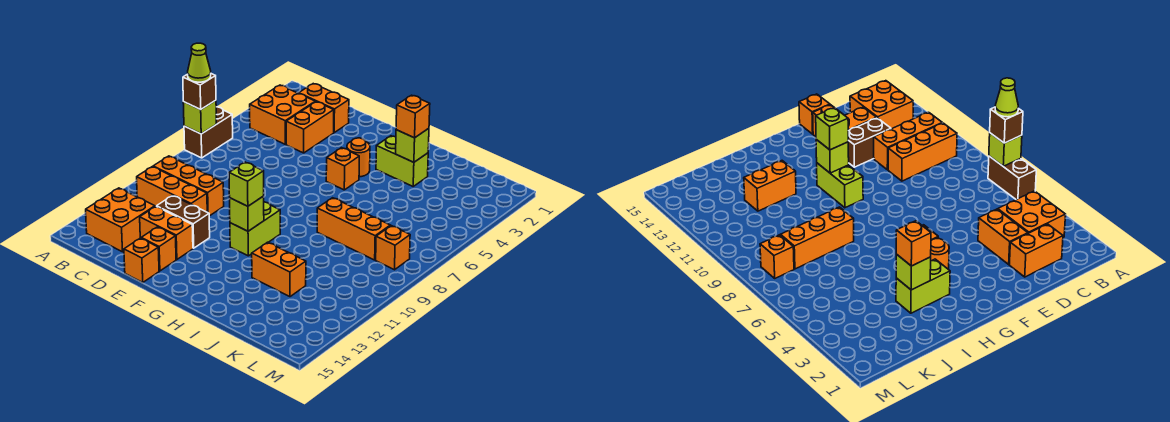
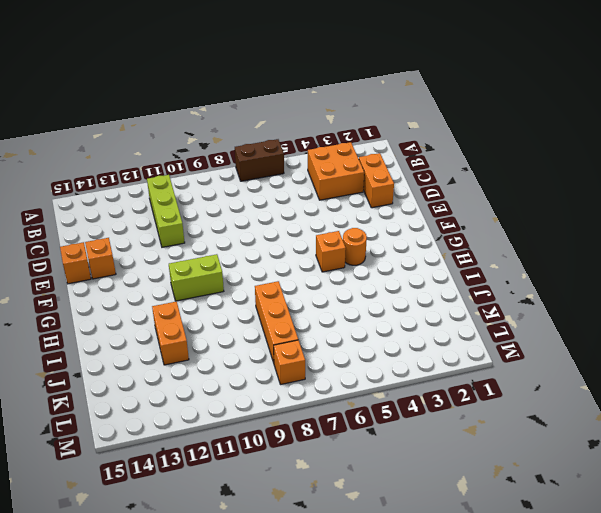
lime 1x3 brick [147,175,185,247] -> orange 1x3 brick [137,167,207,212]
none -> orange 1x3 brick [153,156,224,216]
none -> orange 2x2 brick [86,188,155,252]
none -> orange 1x2 brick [286,102,334,153]

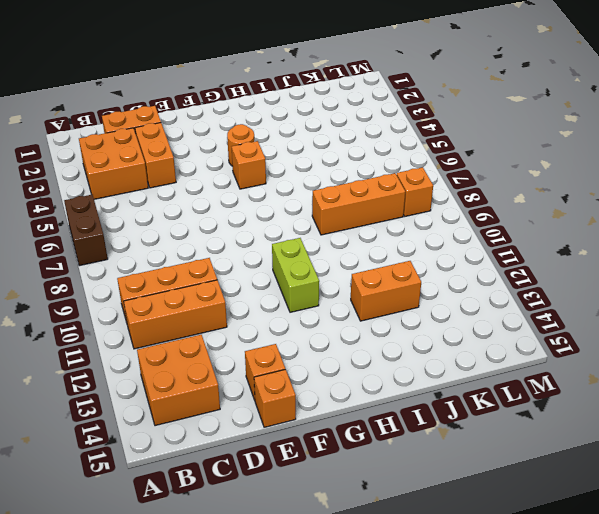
none -> brown 1x2 brick [157,195,210,248]
none -> orange 1x2 brick [140,206,193,259]
none -> lime 1x2 brick [376,136,428,186]

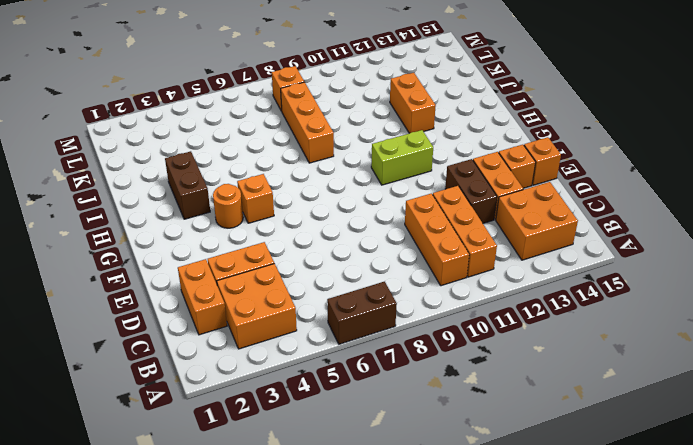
brown 1x2 brick [165,151,210,219] -> lime 1x2 brick [376,136,428,186]
none -> lime 1x1 brick [183,100,216,134]
none -> lime 1x1 brick [230,196,264,231]
none -> lime 1x1 brick [396,128,429,162]

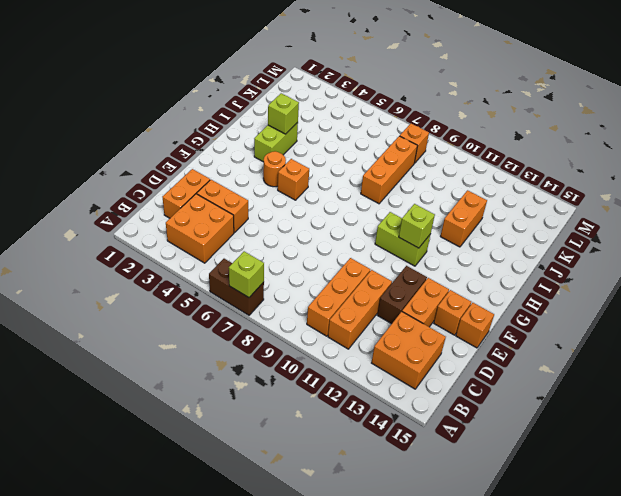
none -> brown 1x1 brick [183,74,216,109]
none -> lime 1x1 brick [229,162,264,206]
none -> orange 1x1 brick [396,95,430,138]

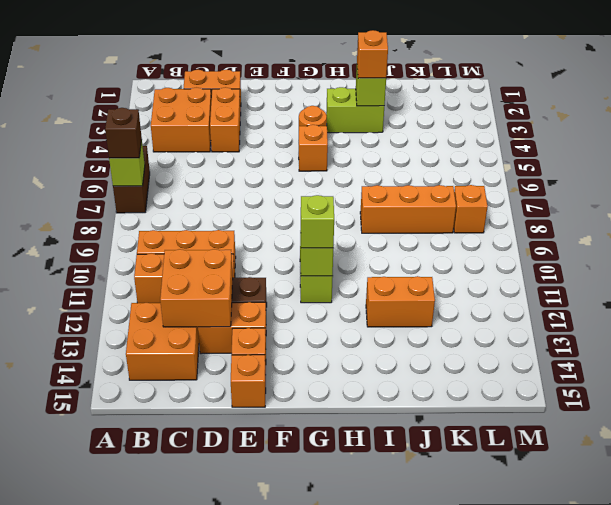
orange 2x2 brick [160,249,233,327] -> none
none -> lime 1x1 cone [188,43,211,82]

